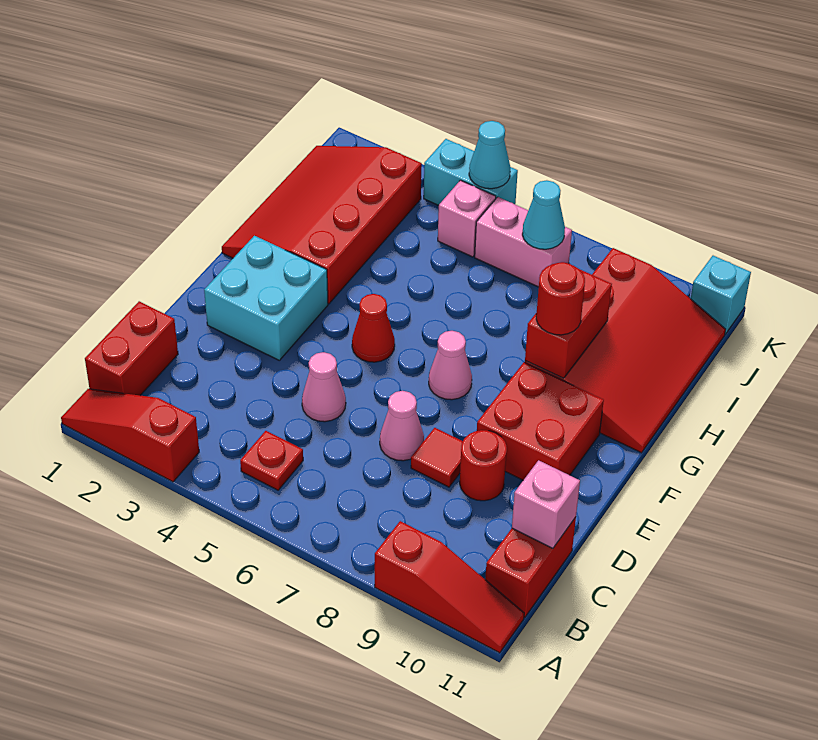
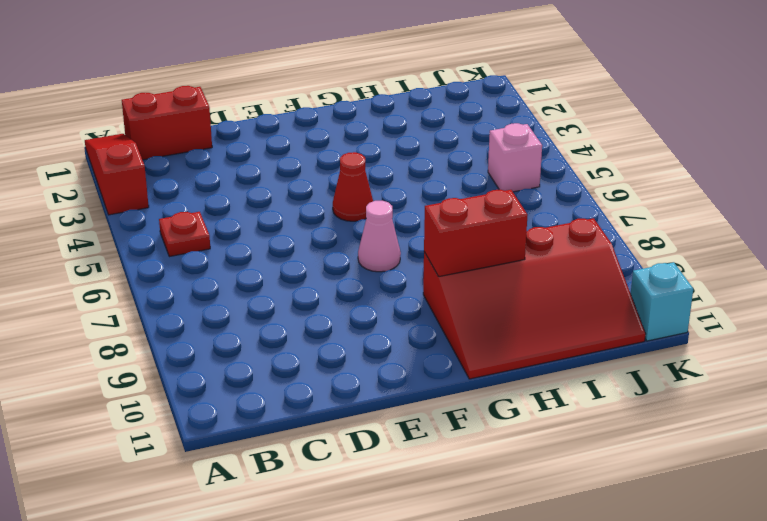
none -> red 1x3 slope [375,521,524,653]
none -> red 1x2 brick [485,517,576,617]
none -> pink 1x1 cone [302,352,346,422]

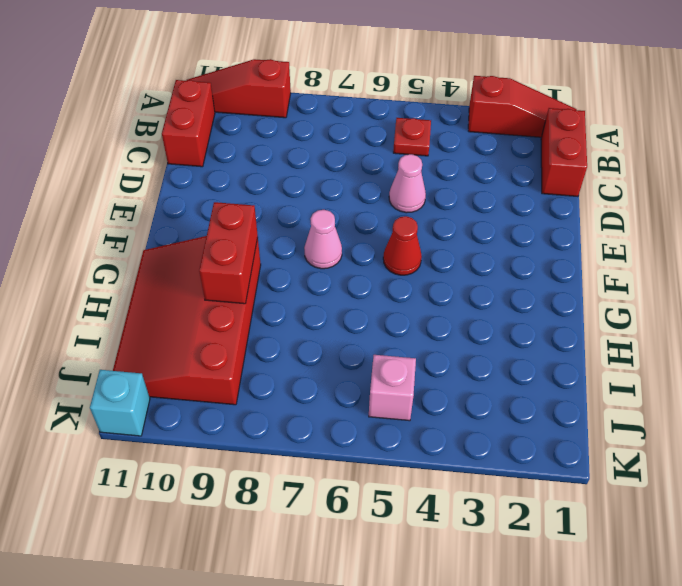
none -> pink 1x1 cone [380,391,424,461]
none -> red 1x1 tile [411,428,463,487]
none -> red 1x1 round brick [460,430,507,501]

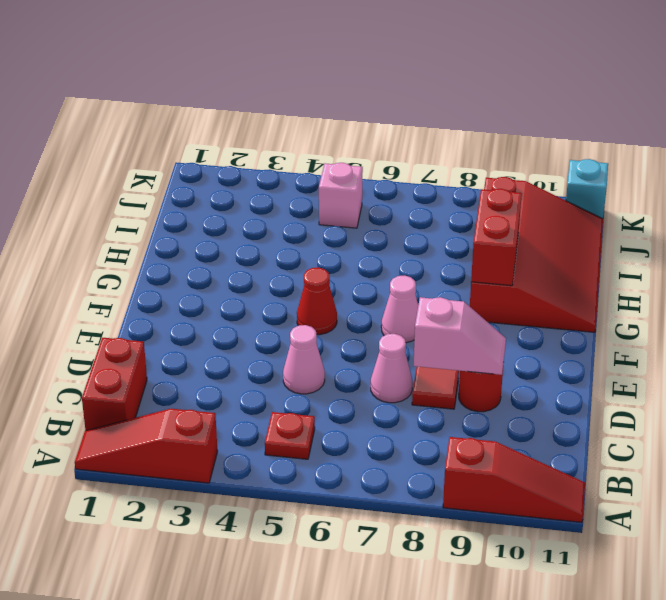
pink 1x2 slope [413,297,506,375] -> none
none -> red 1x2 brick [485,517,576,617]
none -> cyan 2x2 brick [204,236,328,360]
none -> red 2x2 brick [477,362,604,480]

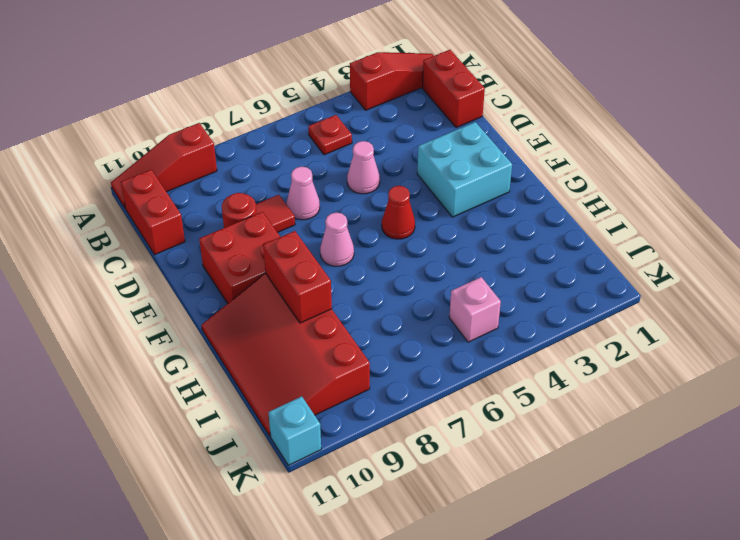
none -> red 3x4 slope [222,146,422,304]
none -> pink 1x2 brick [475,197,572,287]
none -> cyan 1x2 brick [424,139,518,205]

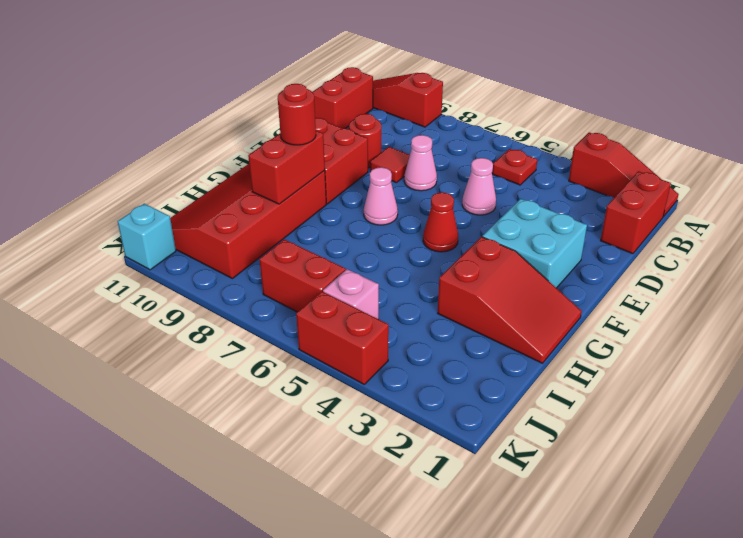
red 2x3 slope [438,237,582,363] -> red 3x4 slope [222,146,422,304]
red 1x2 brick [259,239,346,312] -> pink 1x2 brick [475,197,572,287]
red 1x2 brick [296,291,389,384] -> cyan 1x2 brick [424,139,518,205]
none -> pink 1x1 brick [512,460,580,548]
none -> cyan 1x1 cone [522,180,565,249]
none -> cyan 1x1 cone [469,121,510,189]

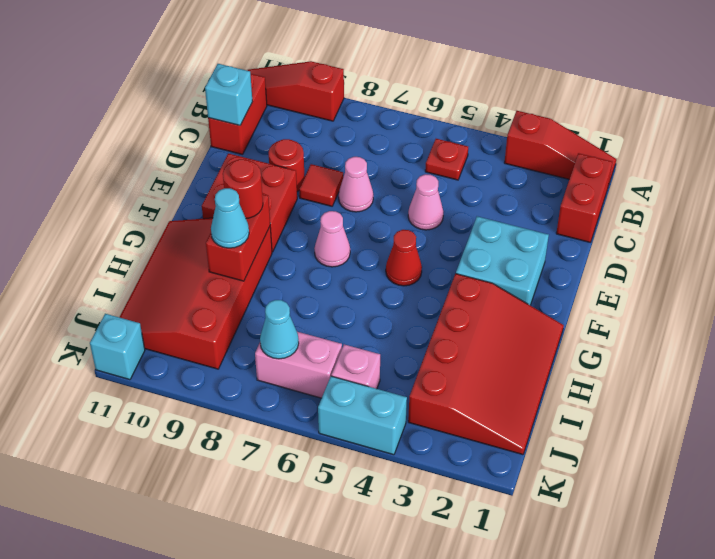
cyan 1x1 brick [205,64,253,125] -> pink 1x1 brick [512,460,580,548]
cyan 1x1 cone [211,188,249,248] -> cyan 1x1 cone moved to [469,121,510,189]

